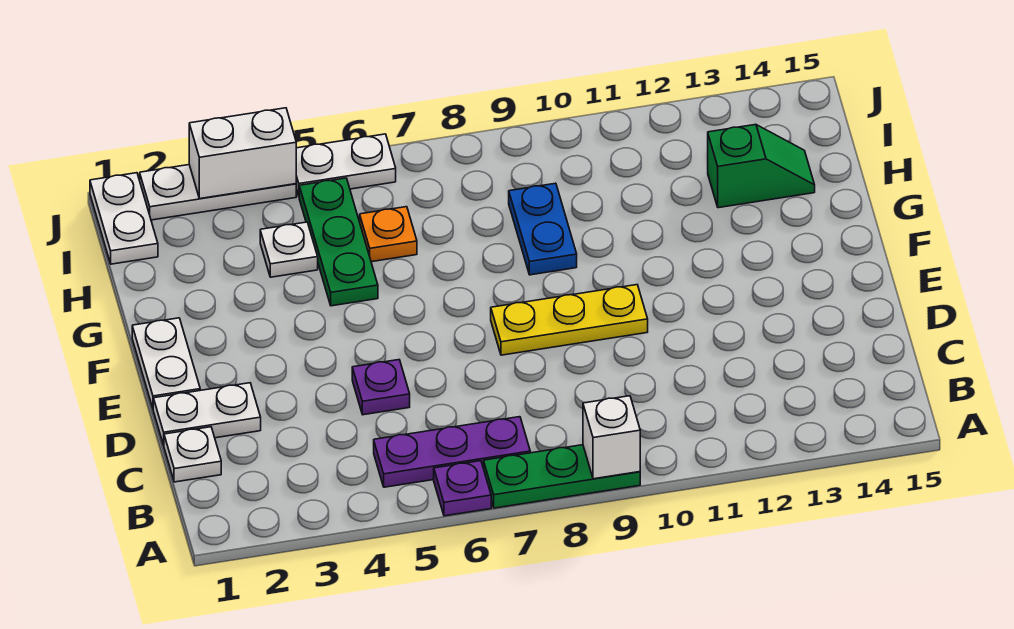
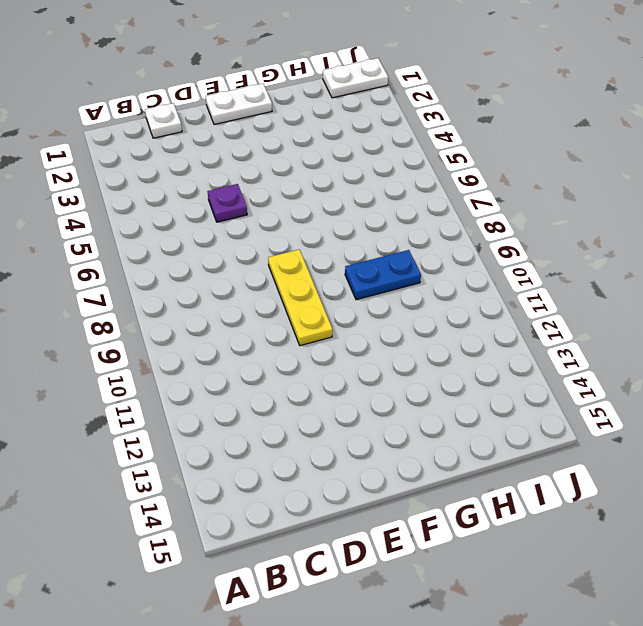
none -> purple 1x1 plate [434,461,491,516]
none -> green 1x3 plate [484,445,640,508]
none -> purple 1x3 plate [374,417,530,487]

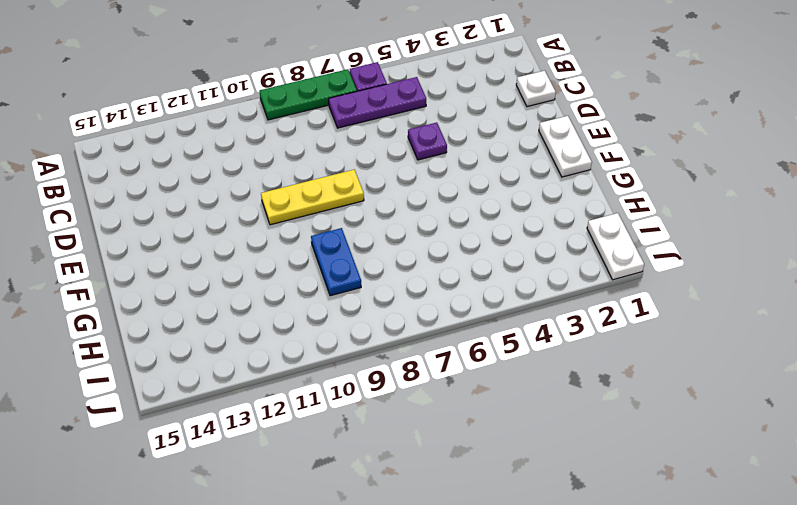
none -> white 1x2 plate [153,383,261,445]
none -> green 1x3 plate [299,178,378,306]
none -> white 1x1 plate [260,222,318,277]

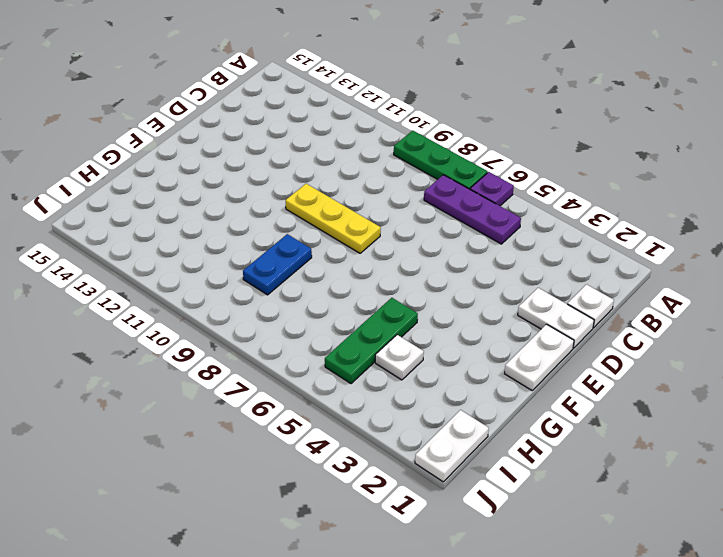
none -> purple 1x1 plate [352,360,410,415]
none -> orange 1x1 plate [360,207,417,262]
none -> green 1x2 slope [708,124,815,208]

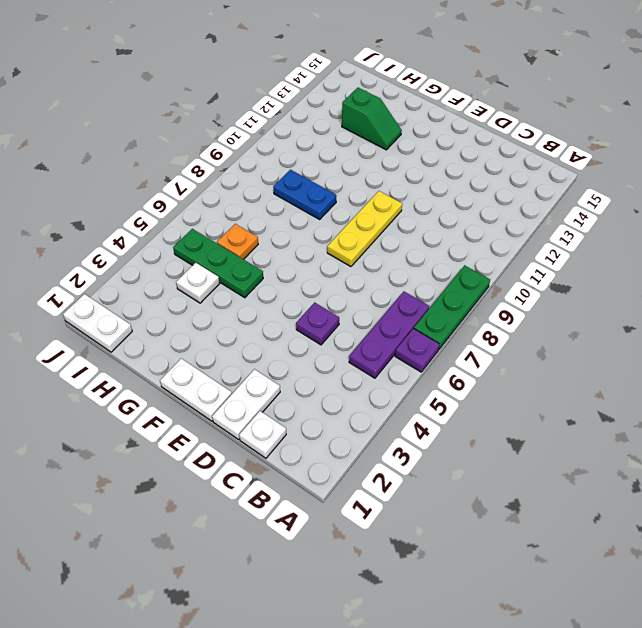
green 1x2 slope [342,88,402,150] -> green 1x2 slope turned to [708,124,815,208]
none -> white 1x3 plate [140,165,296,220]
none -> white 1x2 plate [296,134,396,196]
none -> white 1x1 brick [583,396,640,479]

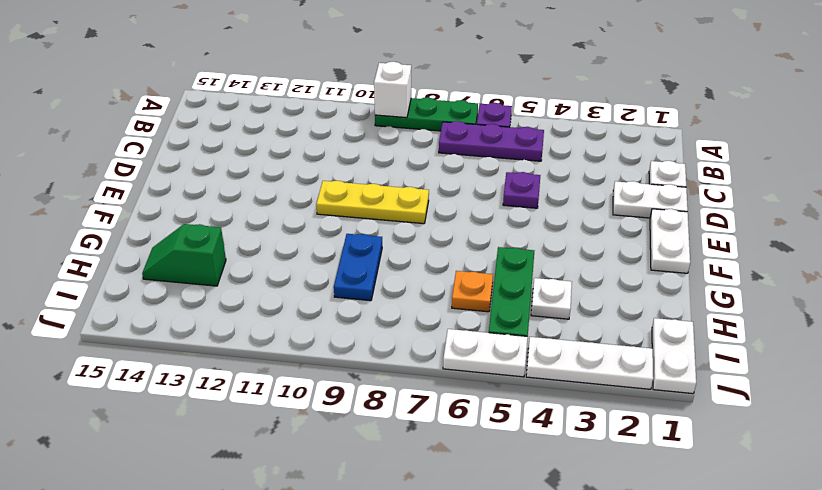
none -> white 1x2 brick [189,108,296,199]

